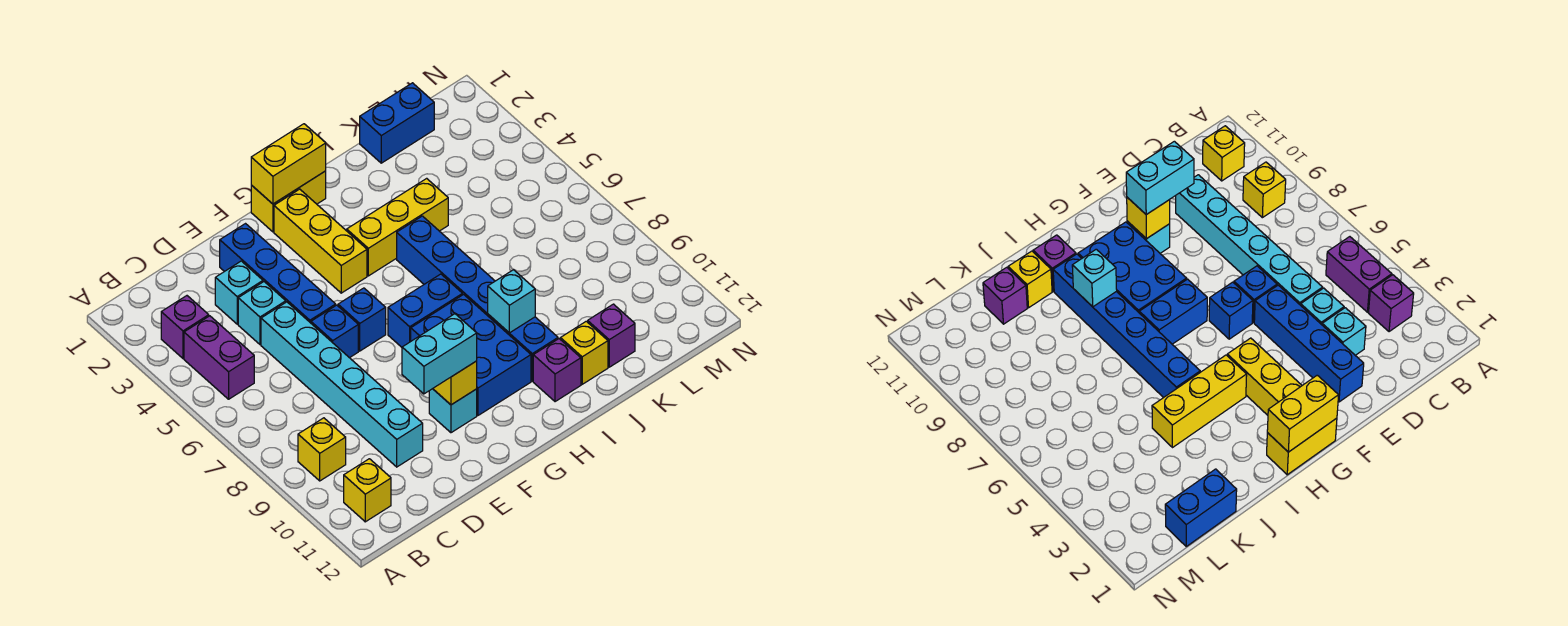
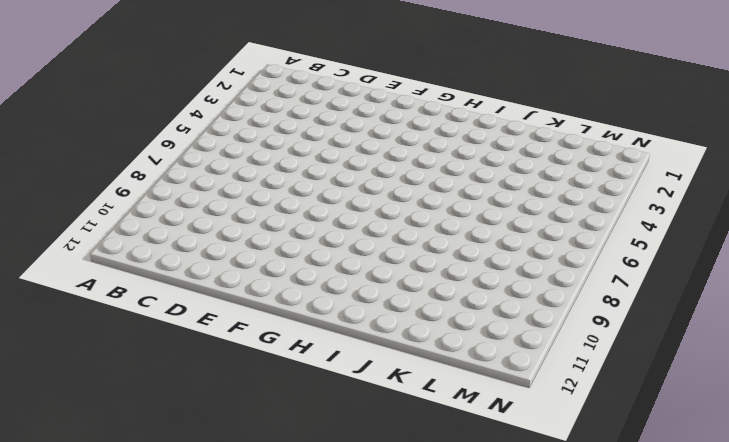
none -> purple 1x1 brick [161,296,209,358]
none -> purple 1x2 brick [184,316,254,399]
none -> yellow 1x1 brick [298,418,346,481]

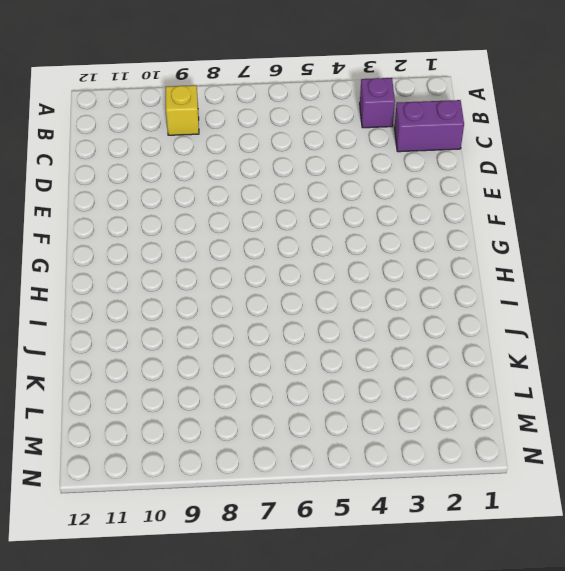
purple 1x2 brick [394,100,464,152] -> purple 1x2 brick moved to [184,316,254,399]
none -> yellow 1x1 brick [344,459,391,522]
none -> cyan 1x1 brick [215,261,263,324]
none -> cyan 1x1 brick [238,282,286,344]

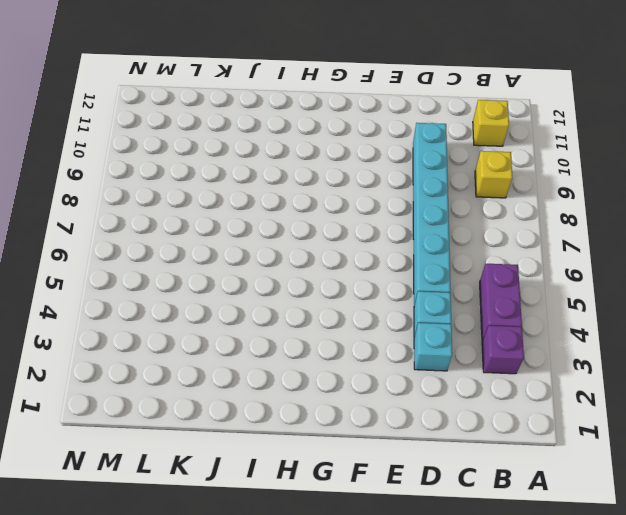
none -> blue 1x4 brick [220,224,336,323]
none -> blue 1x1 brick [311,305,358,358]
none -> blue 1x1 brick [338,288,386,351]

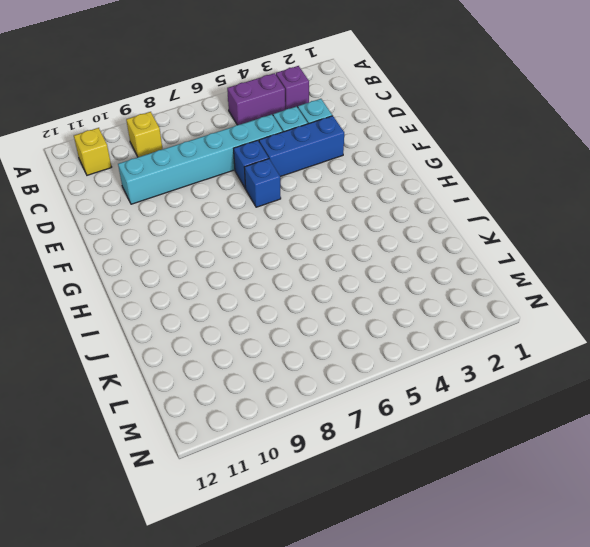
blue 1x3 brick [259,116,344,177] -> blue 1x4 brick [220,224,336,323]
none -> cyan 1x1 brick [429,389,477,433]
none -> yellow 1x2 brick [251,171,326,232]
none -> yellow 1x3 brick [274,189,367,293]

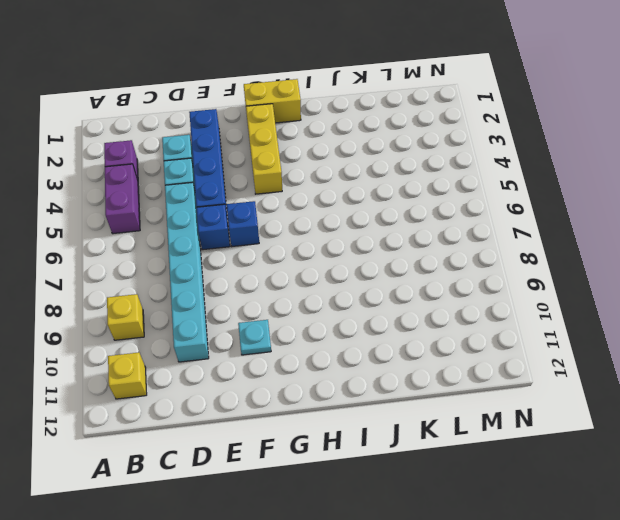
cyan 1x1 plate [238,320,271,355] -> cyan 1x1 brick [429,389,477,433]
none -> blue 1x2 brick [388,274,463,347]
none -> blue 2x3 brick [411,294,531,415]
none -> yellow 1x3 brick [347,178,448,276]

